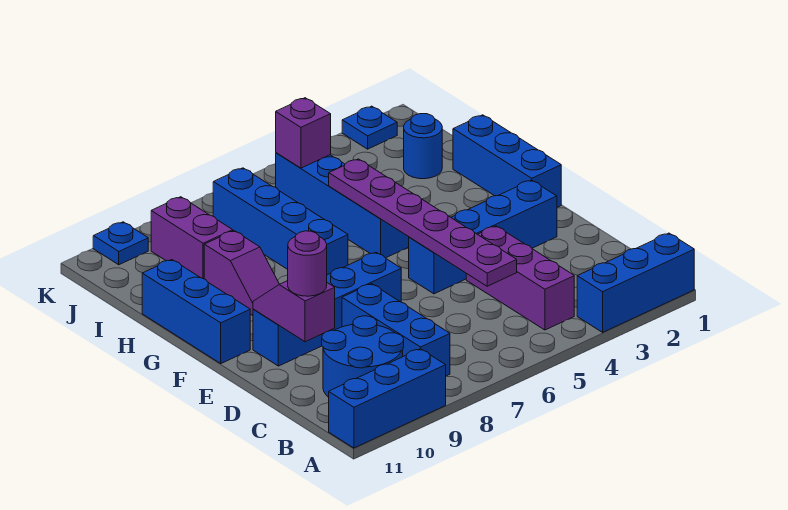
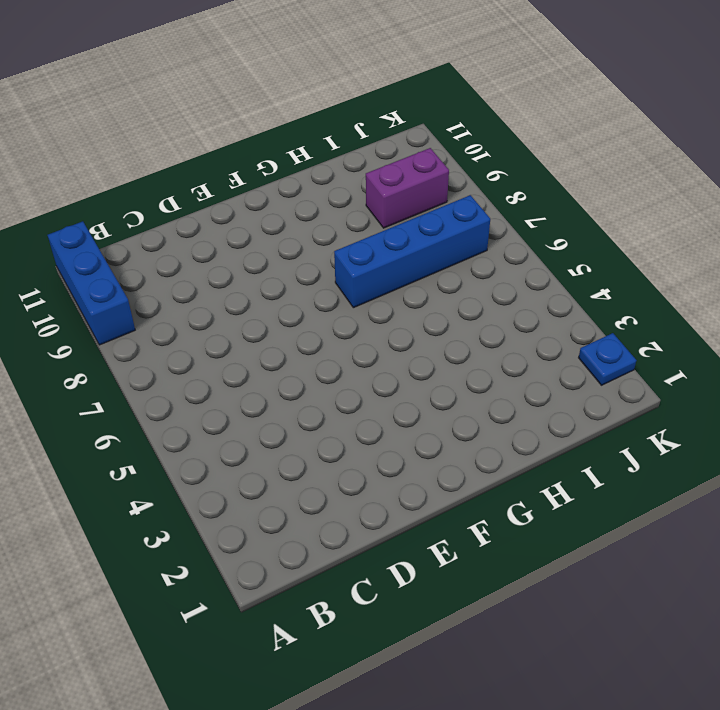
none -> blue 1x3 brick [577,233,694,332]
none -> purple 1x3 brick [466,226,574,330]
none -> blue 1x3 brick [342,284,450,376]

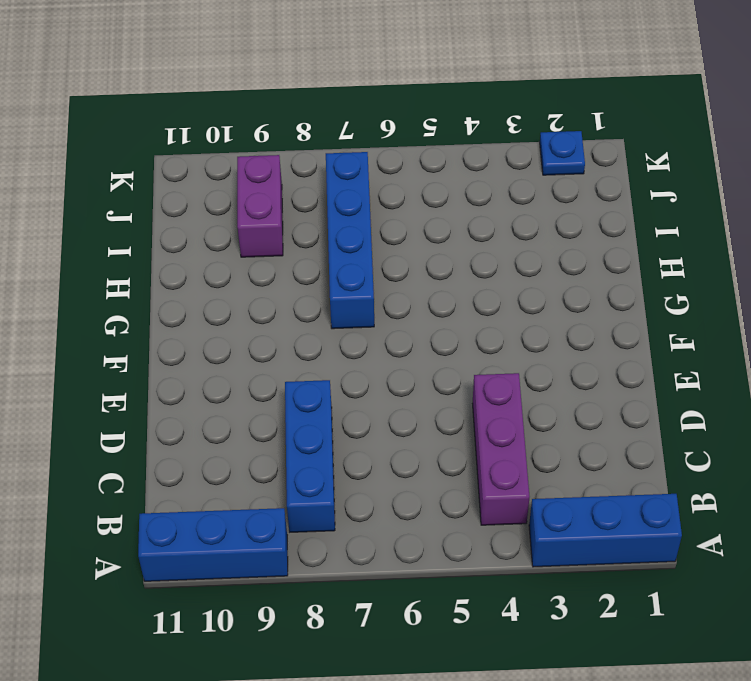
none -> blue 2x2 round brick [322,316,404,397]
none -> blue 1x4 brick [409,180,557,294]
none -> blue 1x4 brick [253,252,401,366]

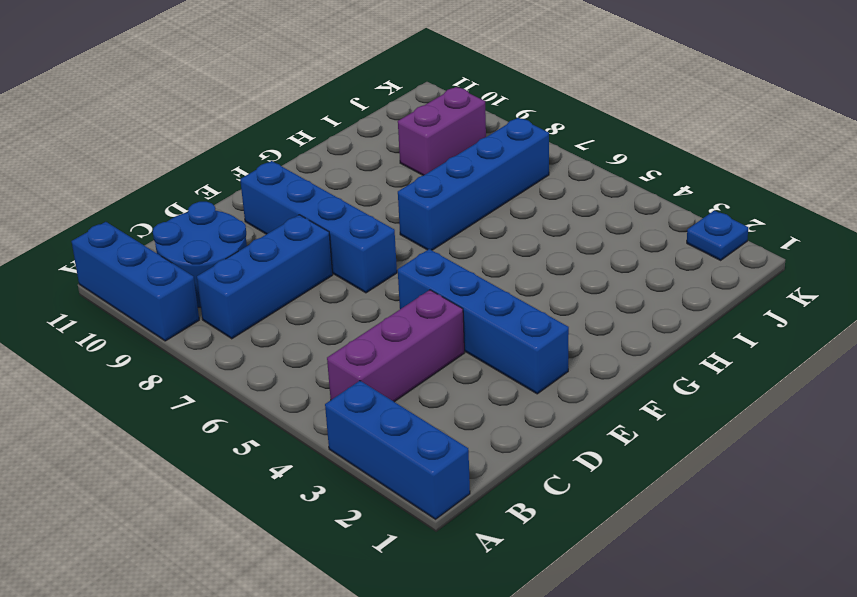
none -> blue 1x3 brick [453,115,561,207]
none -> blue 1x3 brick [142,260,250,363]
none -> blue 1x4 brick [276,153,409,258]

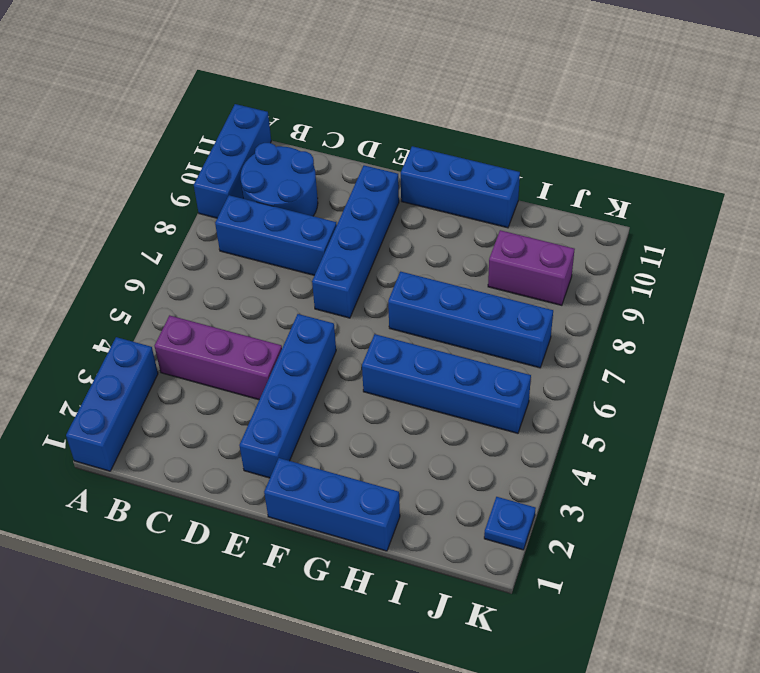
none -> purple 1x2 slope [204,231,279,316]
none -> blue 1x1 round brick [404,114,442,179]
none -> blue 1x1 plate [93,222,148,265]

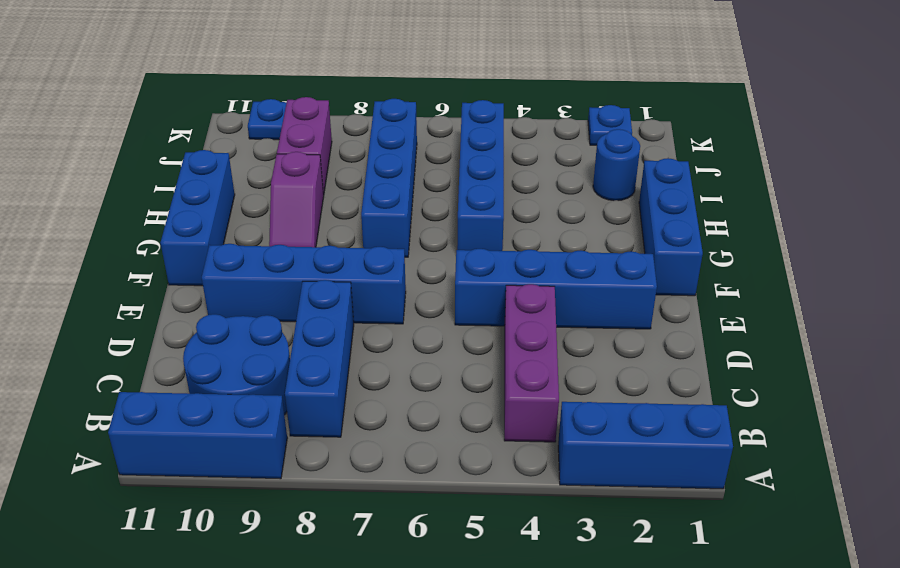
none -> purple 1x6 plate [329,159,517,286]
none -> purple 1x2 slope [253,281,335,342]
none -> purple 1x1 brick [276,98,331,168]

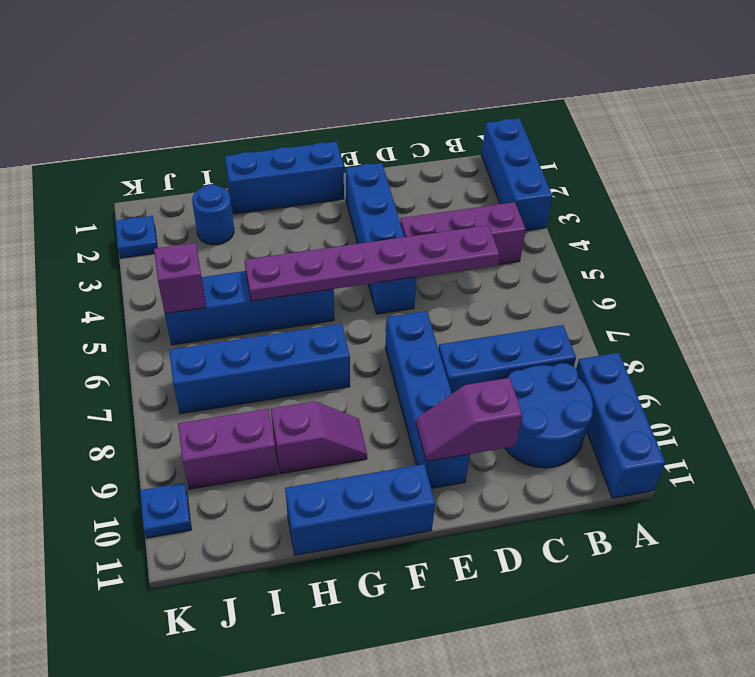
none -> purple 1x1 round brick [288,231,327,296]

